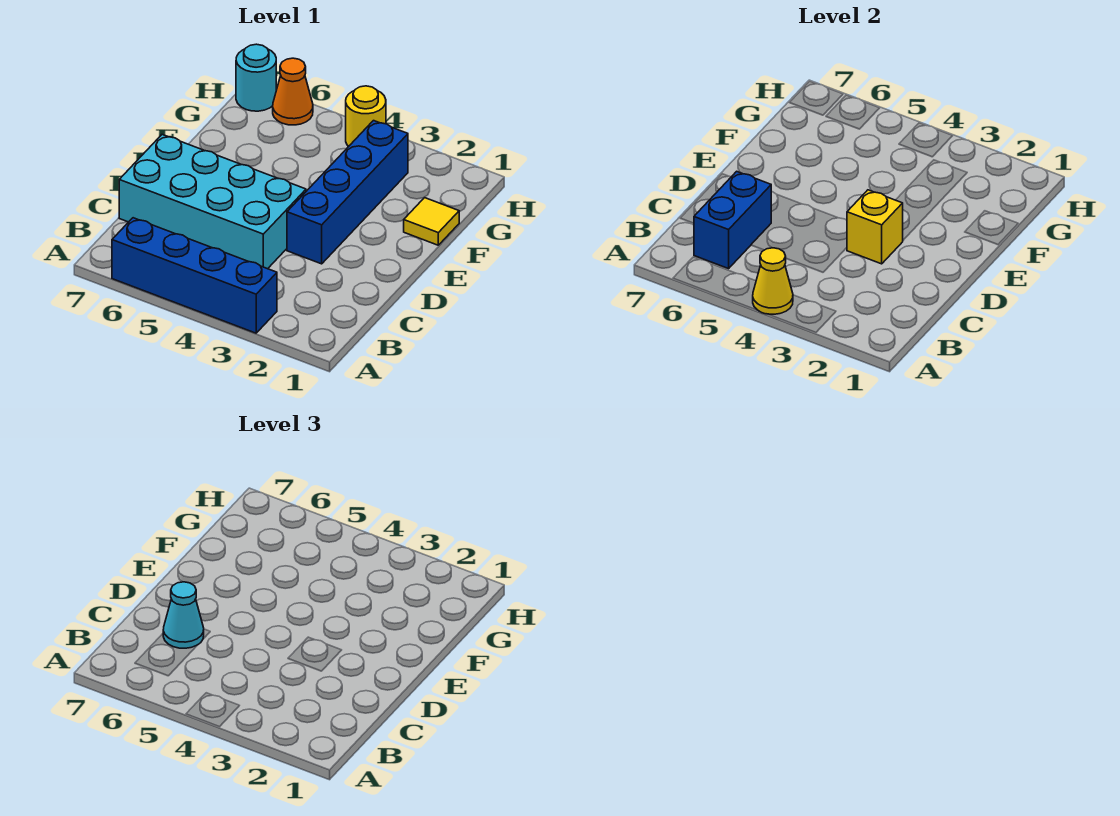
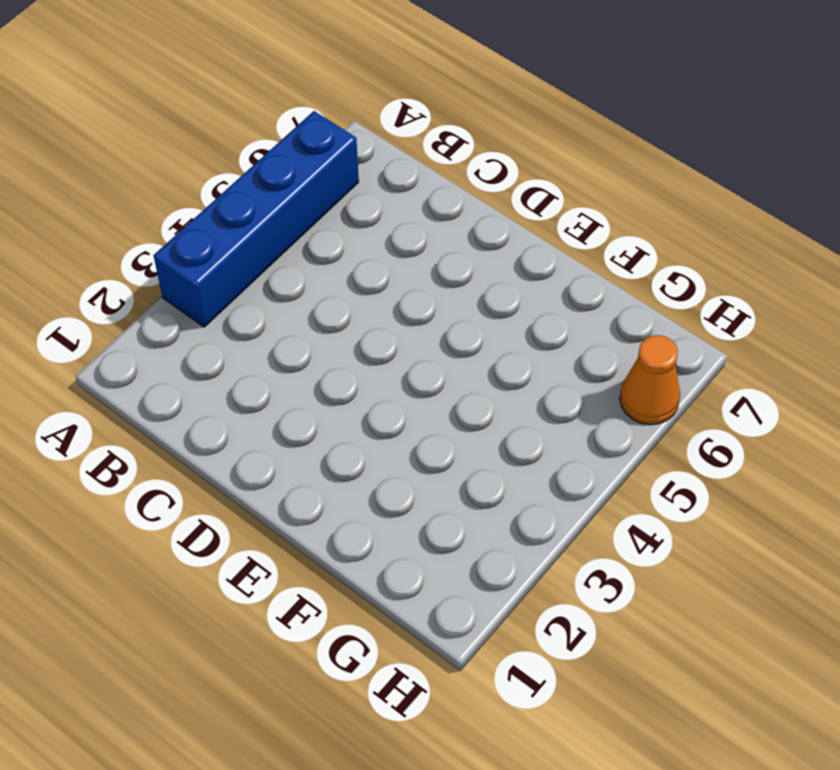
none -> cyan 2x4 brick [119,135,306,269]
none -> blue 1x4 brick [287,121,408,264]

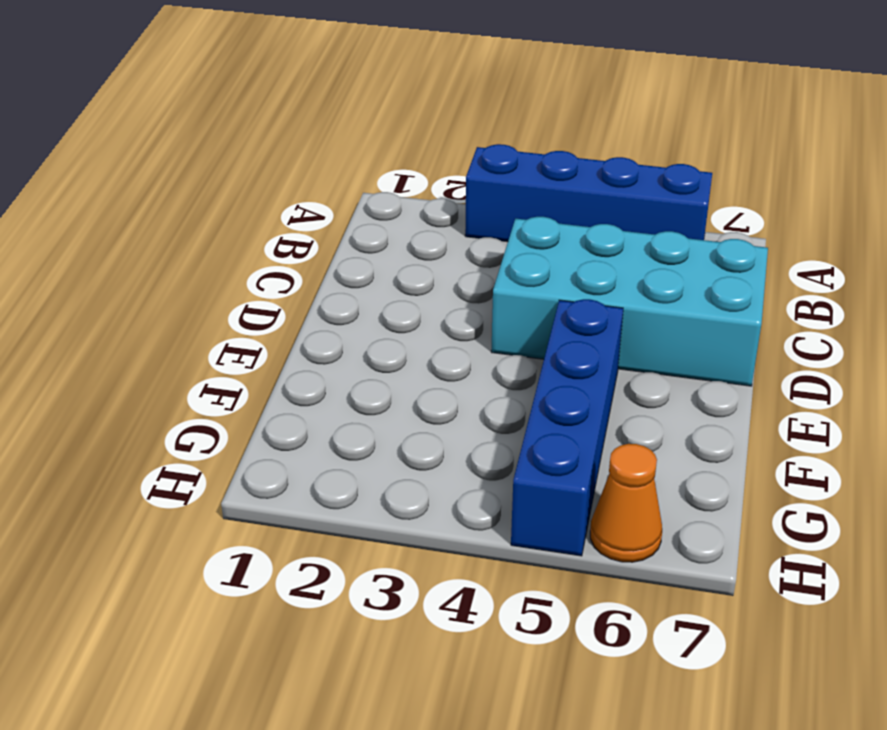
blue 1x4 brick [511,299,623,556] -> blue 1x4 brick moved to [287,121,408,264]
none -> yellow 1x1 tile [404,198,459,245]
none -> yellow 1x1 round brick [346,86,386,147]

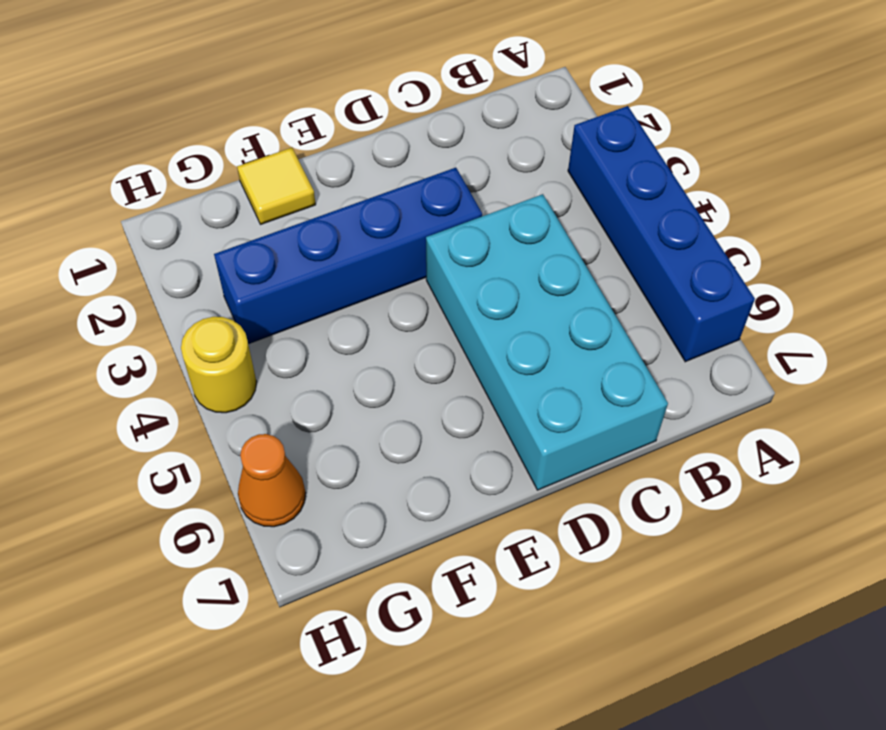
none -> cyan 1x1 round brick [236,44,276,111]
none -> yellow 1x1 cone [753,248,793,314]

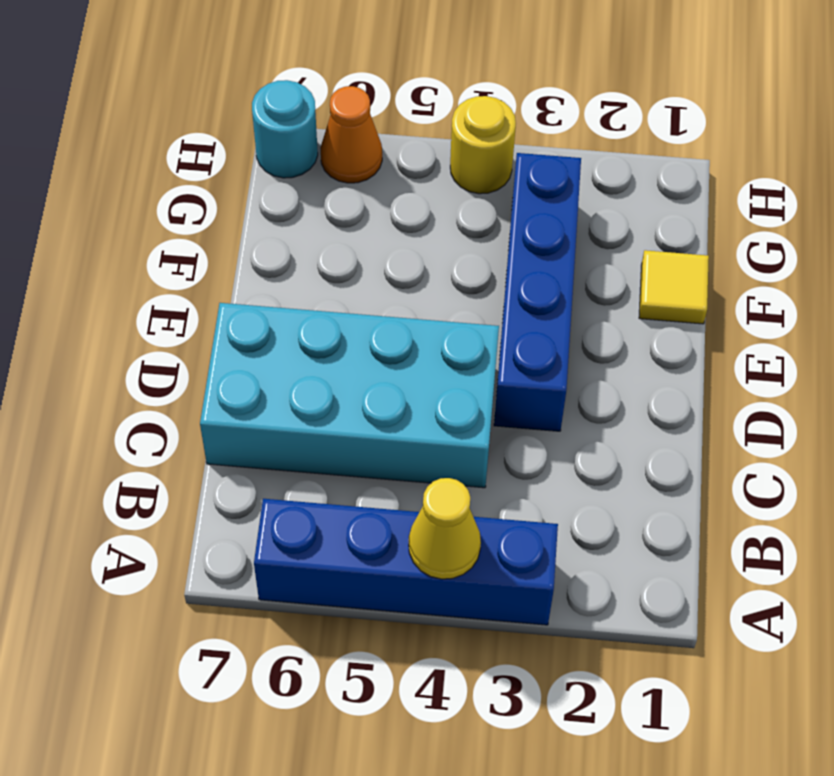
none -> blue 1x2 brick [694,171,771,269]
none -> yellow 1x1 brick [847,190,903,264]

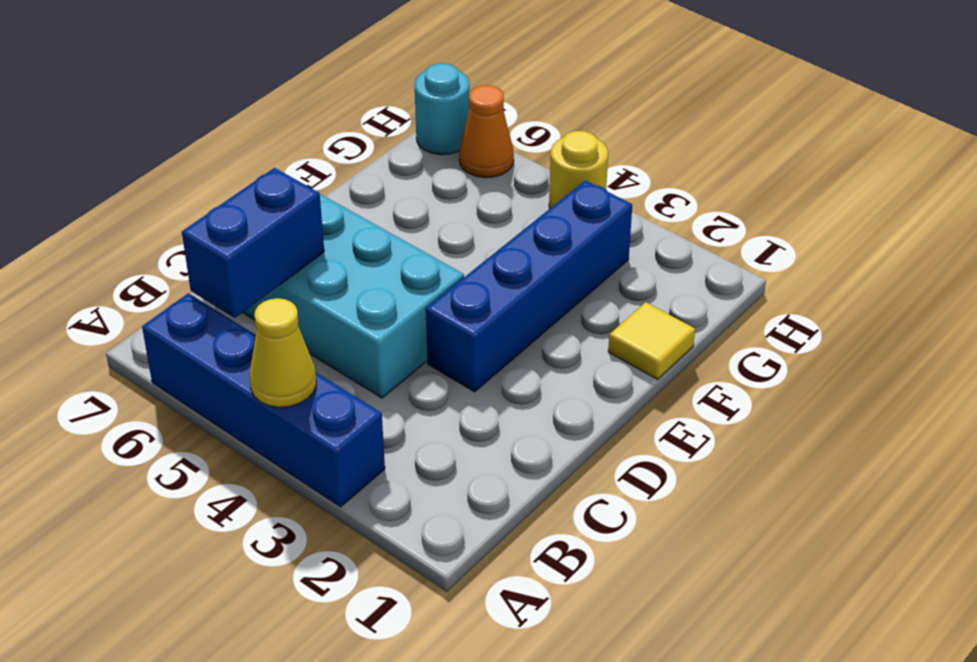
none -> yellow 1x1 brick [847,190,903,264]
none -> cyan 1x1 cone [163,582,204,648]

